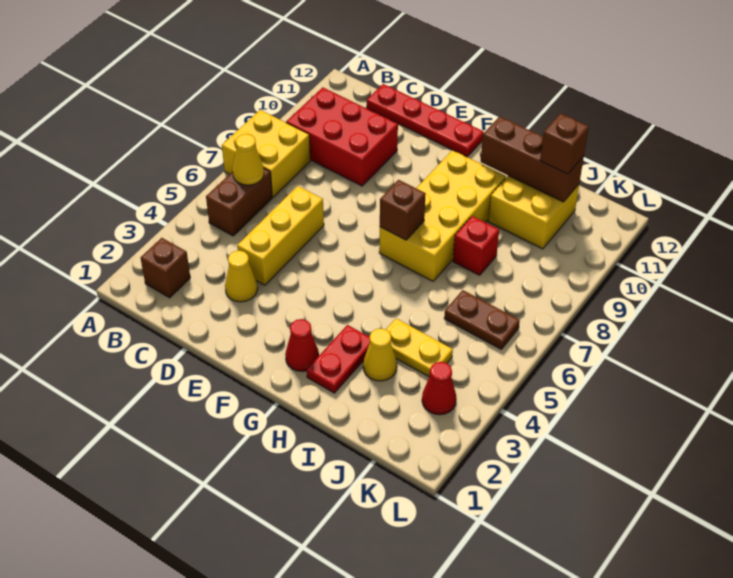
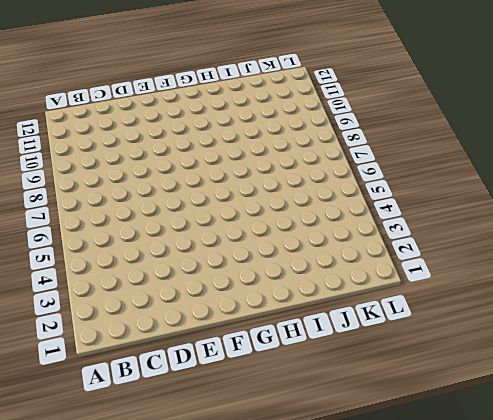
none -> yellow 2x2 brick [222,110,310,197]
none -> brown 1x1 brick [141,238,190,298]
none -> brown 1x2 brick [206,168,272,236]

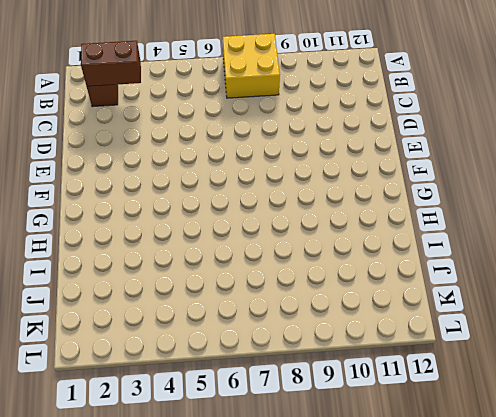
brown 1x2 brick [81,41,141,86] -> brown 1x2 brick moved to [206,168,272,236]
none -> red 2x3 brick [286,87,398,186]
none -> red 1x4 plate [367,84,484,157]
none -> yellow 1x1 cone [225,251,258,302]

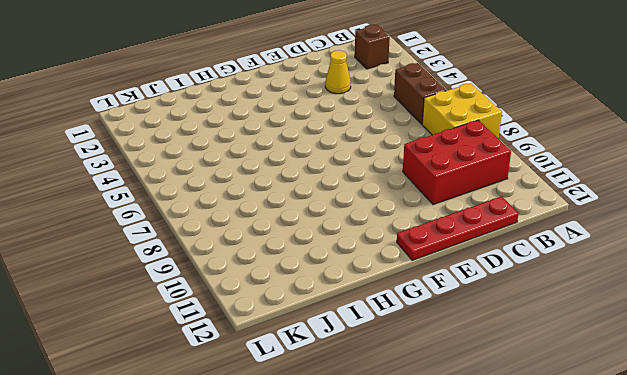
none -> yellow 1x3 brick [237,186,324,285]
none -> red 1x1 cone [285,319,319,371]
none -> yellow 2x4 brick [379,150,506,281]

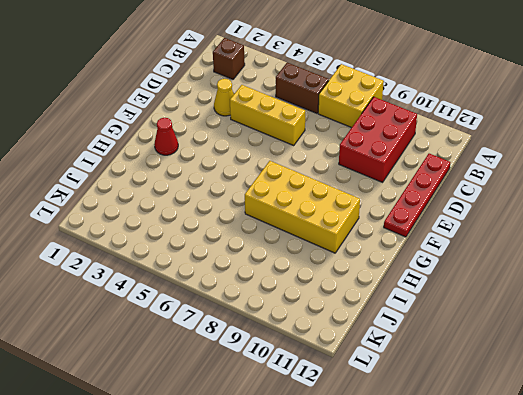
none -> red 1x2 plate [307,325,370,393]
none -> yellow 1x1 cone [363,329,397,381]
none -> yellow 1x2 plate [386,318,453,377]

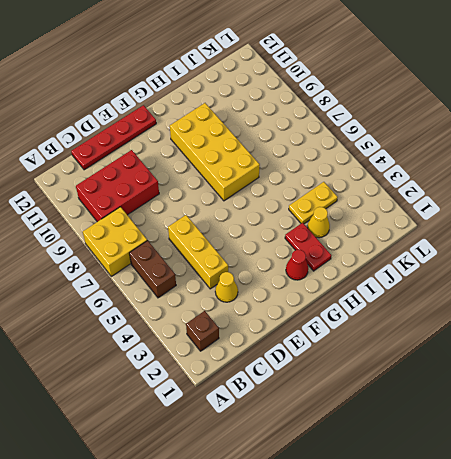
none -> red 1x1 brick [453,216,499,275]
none -> yellow 2x2 brick [488,176,579,249]
none -> brown 1x2 plate [444,290,520,349]

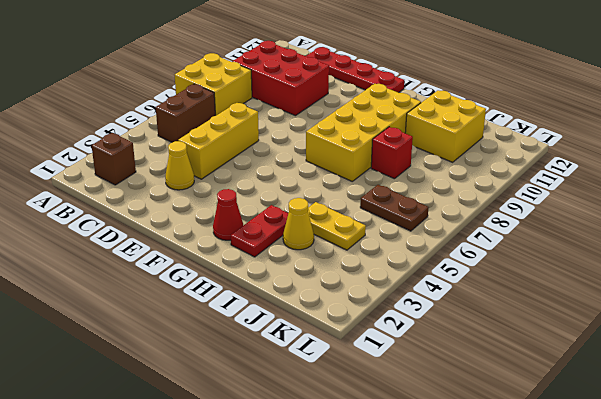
none -> red 1x1 cone [422,362,456,415]
none -> yellow 1x1 cone [233,134,264,185]
none -> brown 1x1 brick [380,180,426,240]

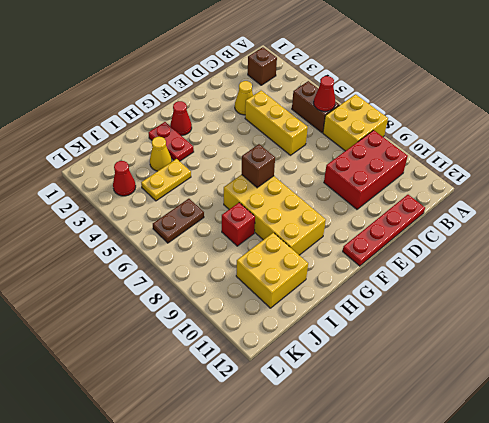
red 1x1 cone [314,76,335,111] -> yellow 1x1 cone [233,134,264,185]
none -> brown 1x3 brick [481,116,584,202]
none -> brown 1x1 brick [540,114,589,174]

